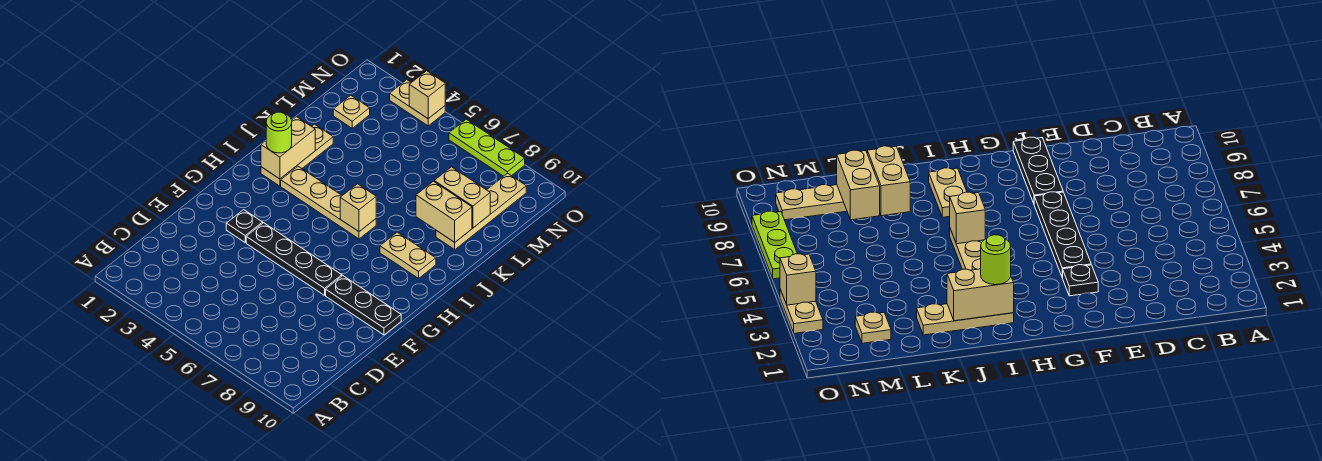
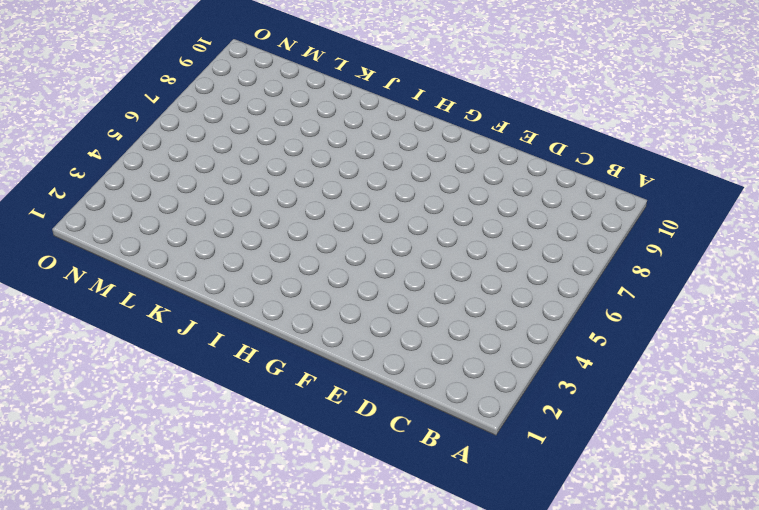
none -> black 1x1 plate [226,210,263,242]
none -> black 1x4 plate [246,223,342,295]
none -> black 1x3 plate [326,276,401,335]

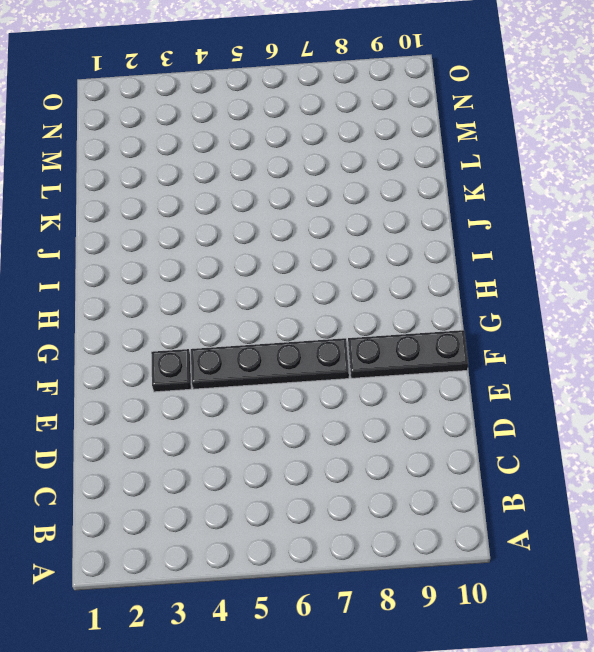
none -> tan 1x3 plate [261,124,333,186]
none -> tan 1x4 plate [281,166,376,239]
none -> tan 1x2 plate [380,232,436,278]

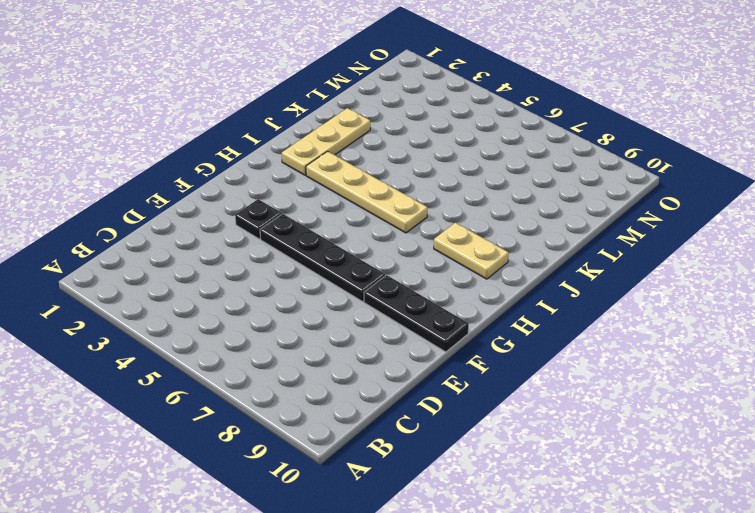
none -> tan 1x4 plate [436,173,526,250]
none -> tan 1x1 plate [333,95,370,128]
none -> tan 1x2 plate [390,80,445,126]

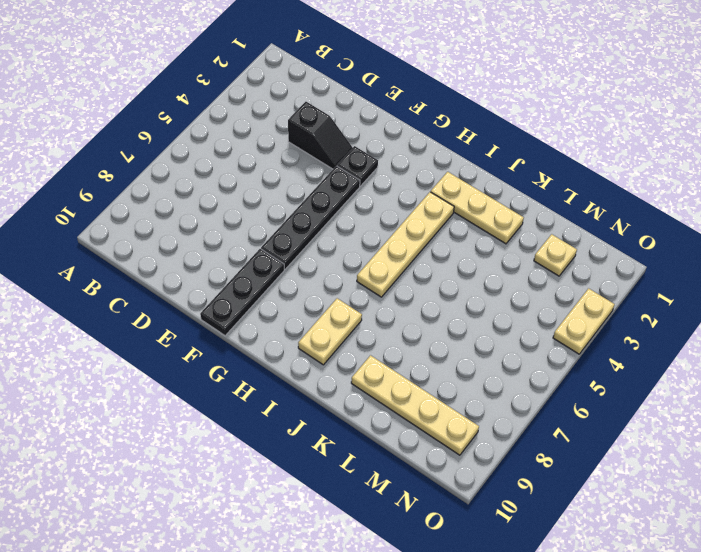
black 1x2 slope [288,102,353,169] -> none
none -> lime 1x3 plate [449,119,525,176]
none -> tan 1x2 brick [261,117,315,179]
none -> tan 1x1 brick [340,184,376,232]

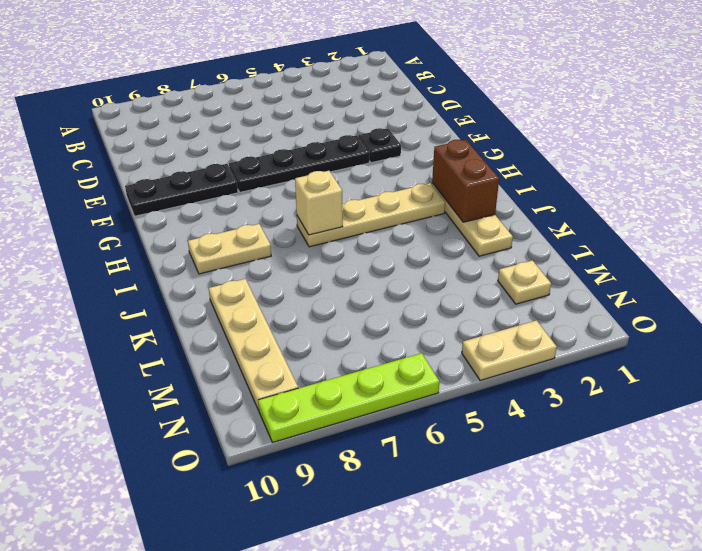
brown 1x2 brick [432,140,499,222] -> tan 1x2 brick [261,117,315,179]
lime 1x4 plate [258,353,439,442] -> lime 1x3 plate [449,119,525,176]
none -> tan 1x2 brick [416,181,472,242]
none -> tan 1x2 brick [434,167,490,228]
none -> tan 1x1 brick [409,71,445,119]

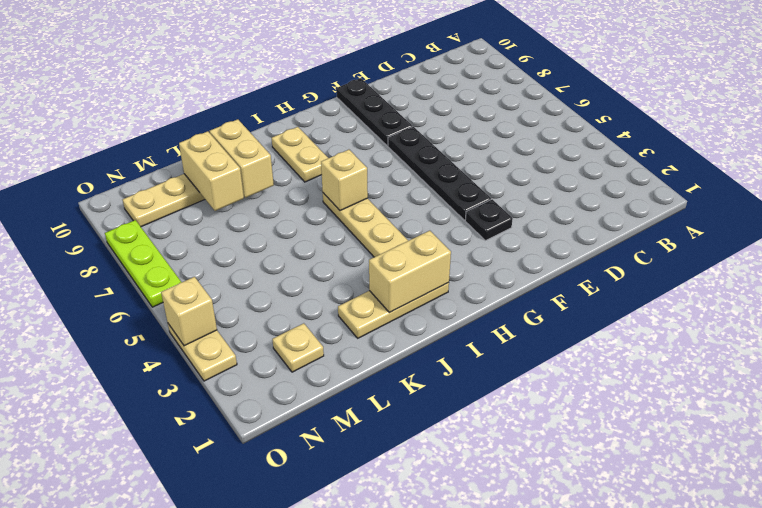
none -> lime 1x1 round brick [266,112,292,153]

